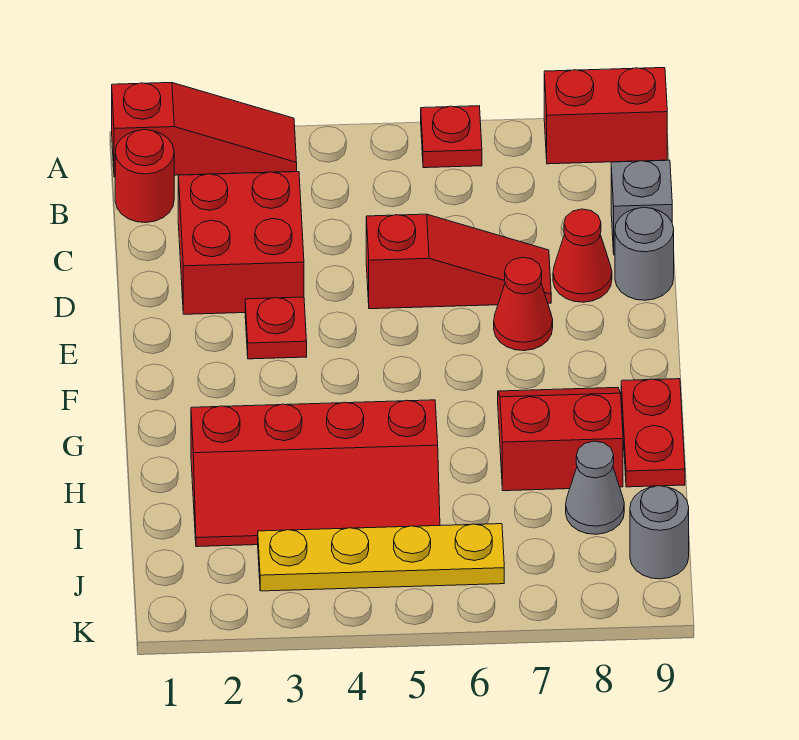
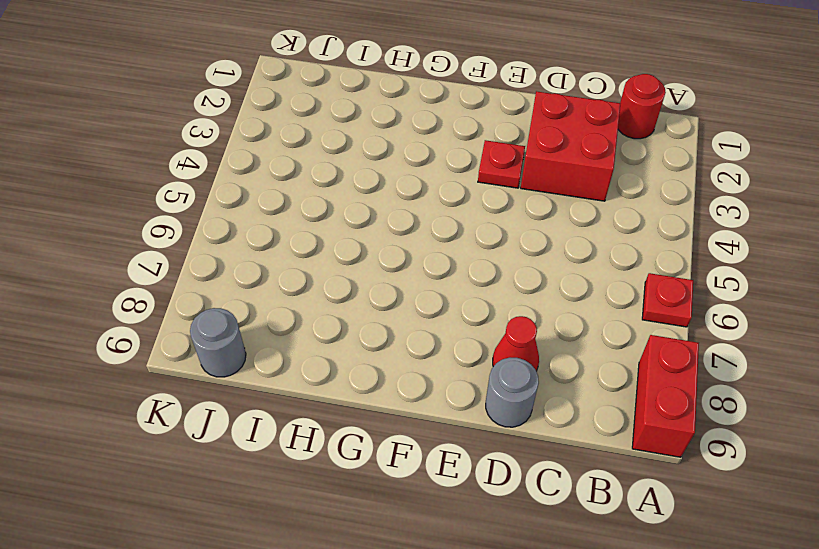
none -> red 1x3 slope [112,83,297,177]
none -> grey 1x1 brick [611,160,672,255]
none -> red 1x3 slope [366,214,551,309]

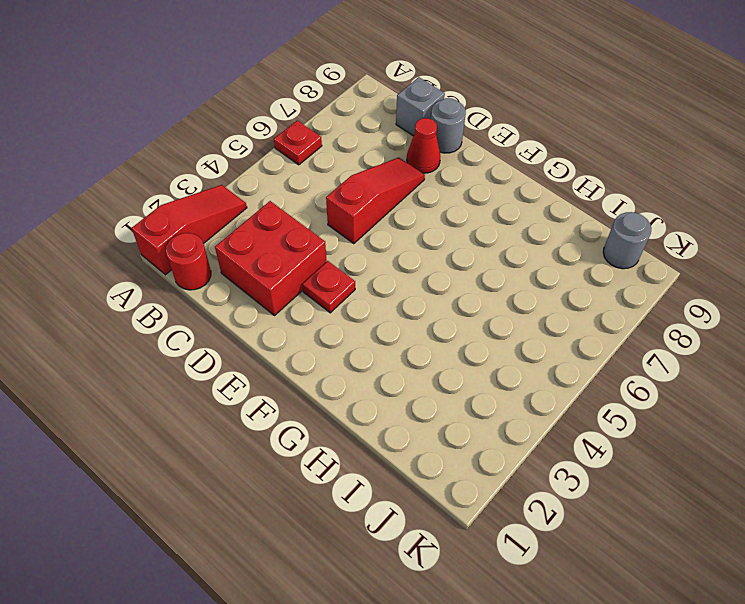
none -> red 1x2 brick [544,68,667,164]
none -> red 1x1 cone [494,257,553,351]
none -> red 2x2 slope [498,387,623,491]

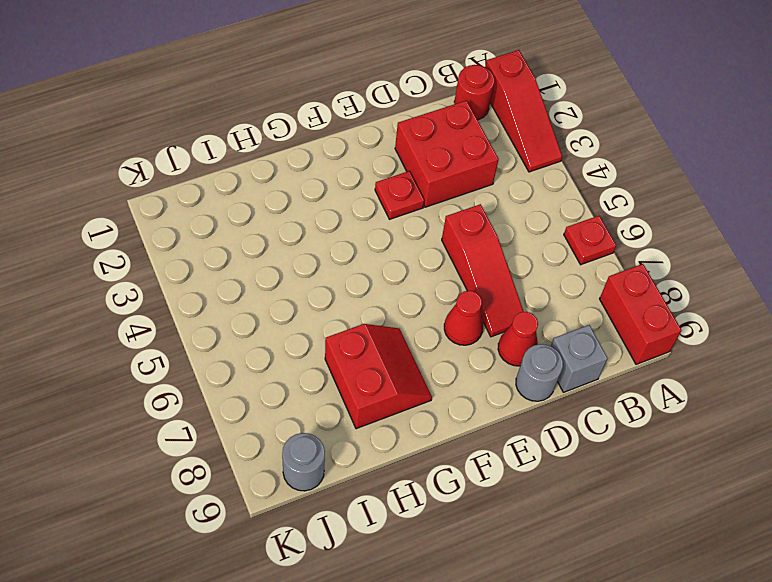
none -> red 1x2 plate [621,379,685,487]
none -> red 2x4 slope [191,400,440,547]
none -> grey 1x1 cone [566,441,624,534]

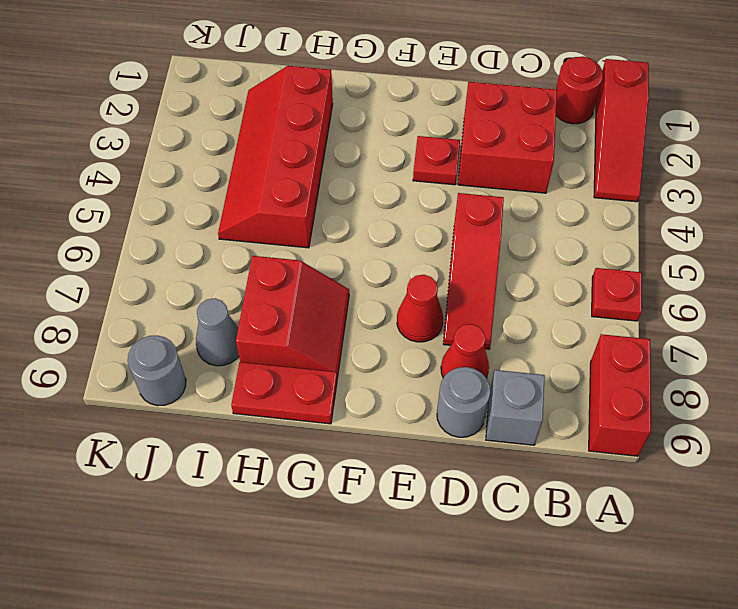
none -> yellow 1x4 plate [258,524,504,591]

